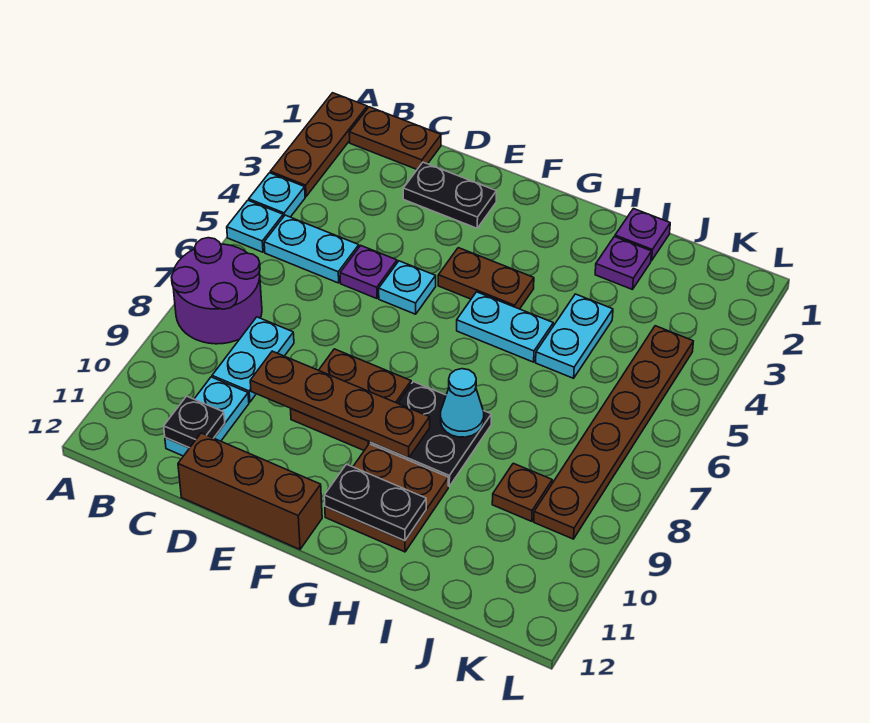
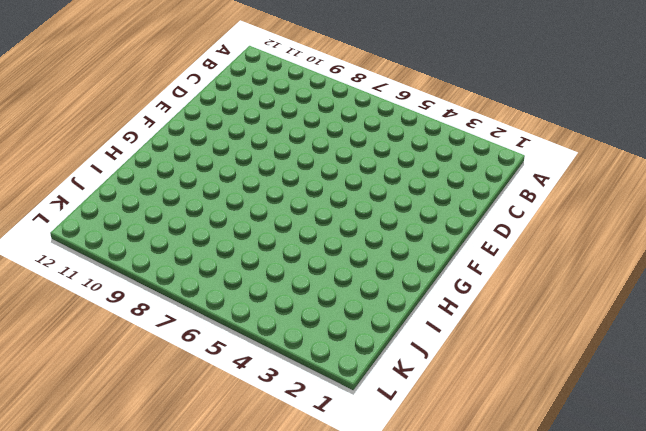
none -> brown 1x3 plate [270,93,367,196]
none -> cyan 1x1 plate [249,173,305,217]
none -> cyan 1x1 plate [227,200,283,252]

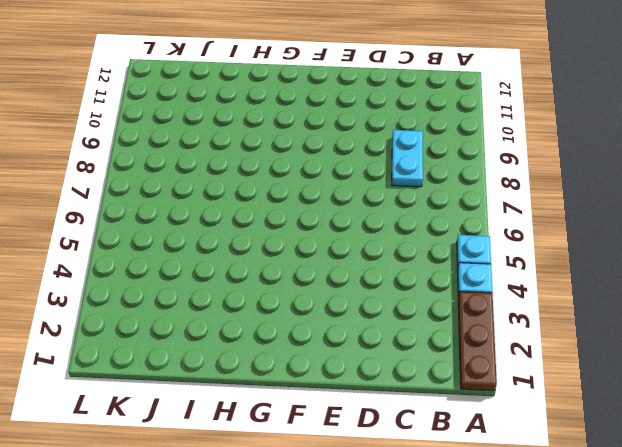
none -> purple 2x2 round brick [171,238,262,344]
none -> brown 1x2 plate [349,107,441,169]
none -> cyan 1x2 plate [264,215,359,283]

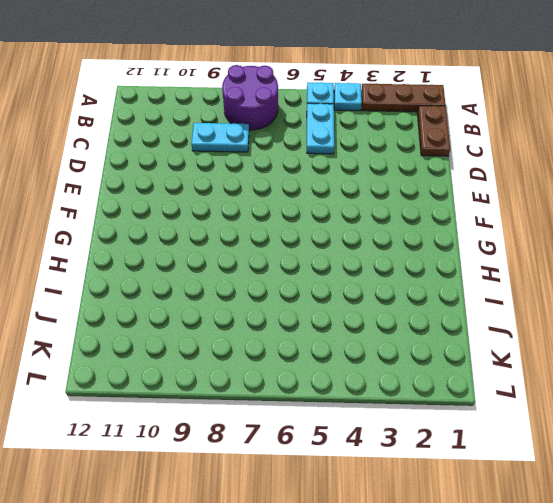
none -> cyan 1x2 plate [165,377,249,456]
none -> black 1x2 plate [403,162,497,228]
none -> purple 1x1 plate [340,246,397,299]

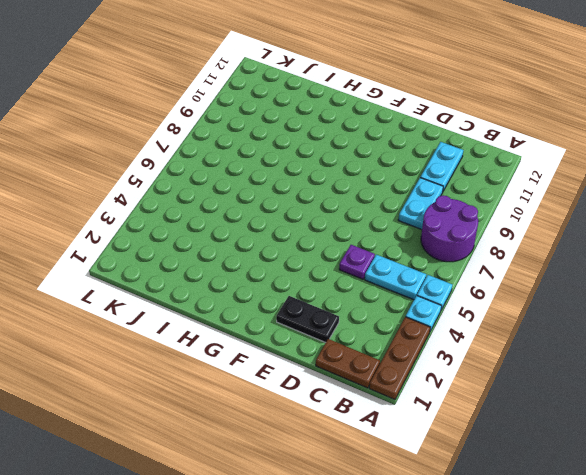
none -> brown 1x3 brick [178,433,322,549]
none -> cyan 1x1 plate [379,261,436,314]
none -> brown 2x2 plate [291,349,411,450]

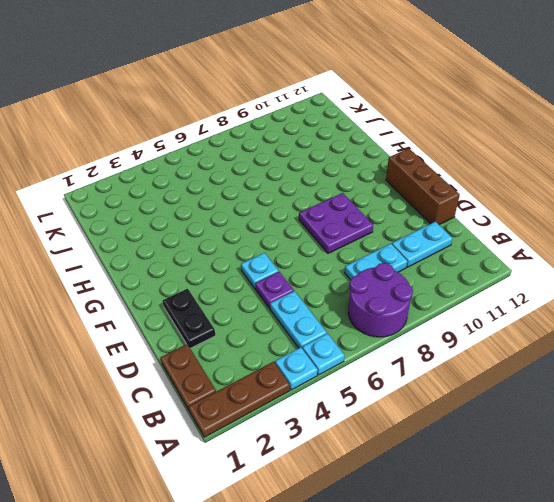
purple 2x2 plate [299,193,373,253] -> brown 2x2 plate [291,349,411,450]
none -> brown 1x2 plate [438,248,534,309]
none -> cyan 1x2 plate [457,292,553,362]
none -> black 2x2 plate [370,382,491,486]

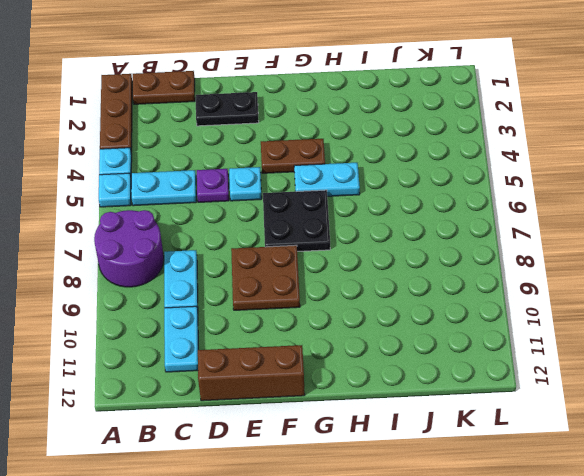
black 2x2 plate [263,190,330,251] -> black 2x2 plate moved to [370,382,491,486]
none -> brown 2x2 plate [325,444,448,552]
none -> purple 1x1 plate [615,209,670,261]
none -> purple 1x1 plate [595,237,652,290]

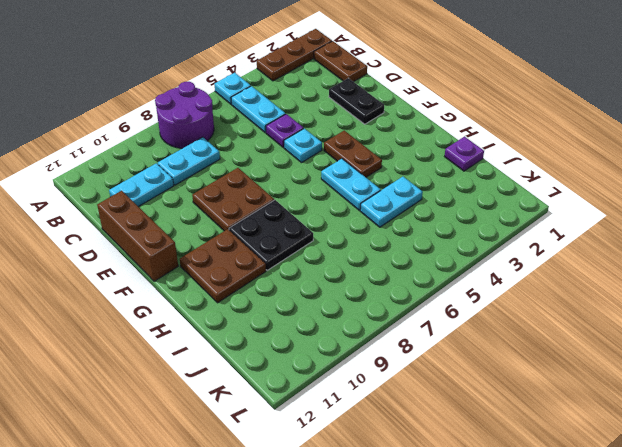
none -> cyan 1x1 plate [249,173,305,217]
none -> purple 1x1 plate [595,237,652,290]
none -> brown 1x1 plate [492,463,552,521]

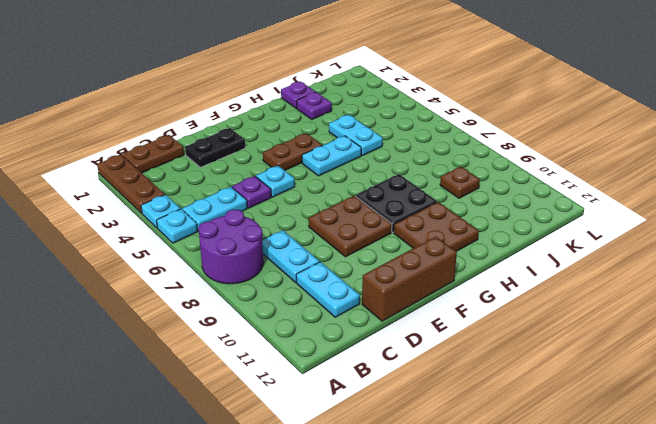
none -> brown 1x6 plate [534,326,693,539]
none -> black 1x1 plate [164,396,225,448]
none -> brown 1x4 plate [250,351,430,458]

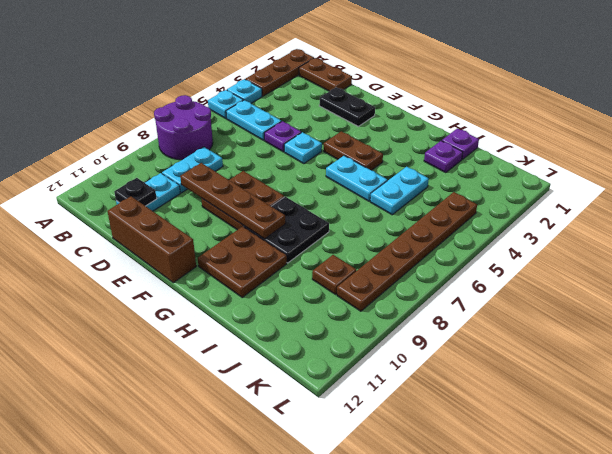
none -> black 1x2 plate [324,464,426,541]
none -> cyan 1x1 cone [441,369,484,437]

